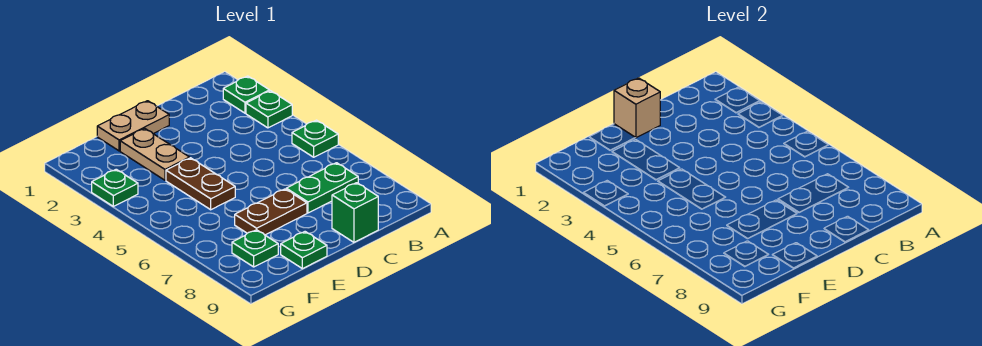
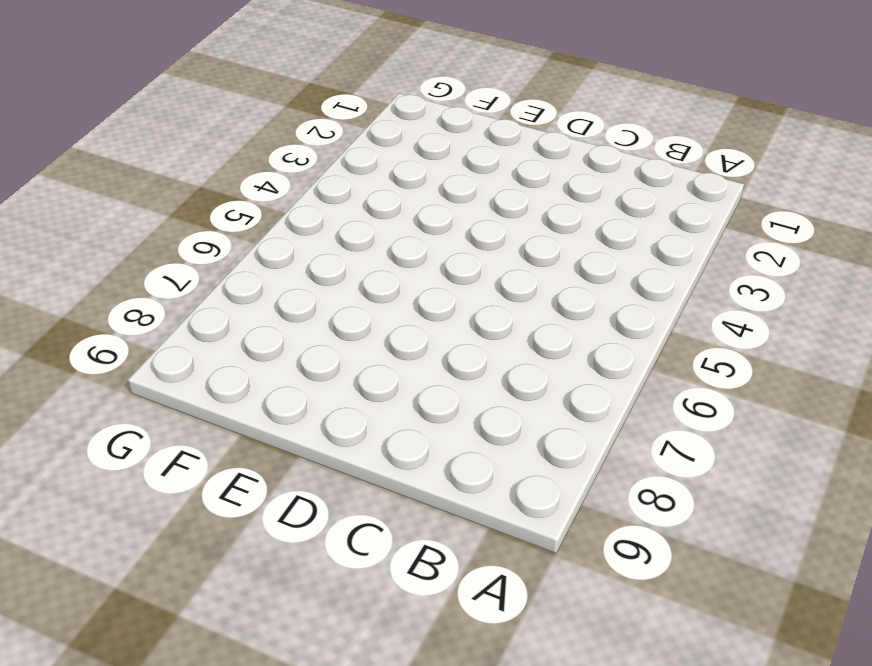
none -> green 1x1 plate [223,76,270,113]
none -> green 1x1 plate [246,91,292,128]
none -> green 1x1 plate [292,120,338,157]

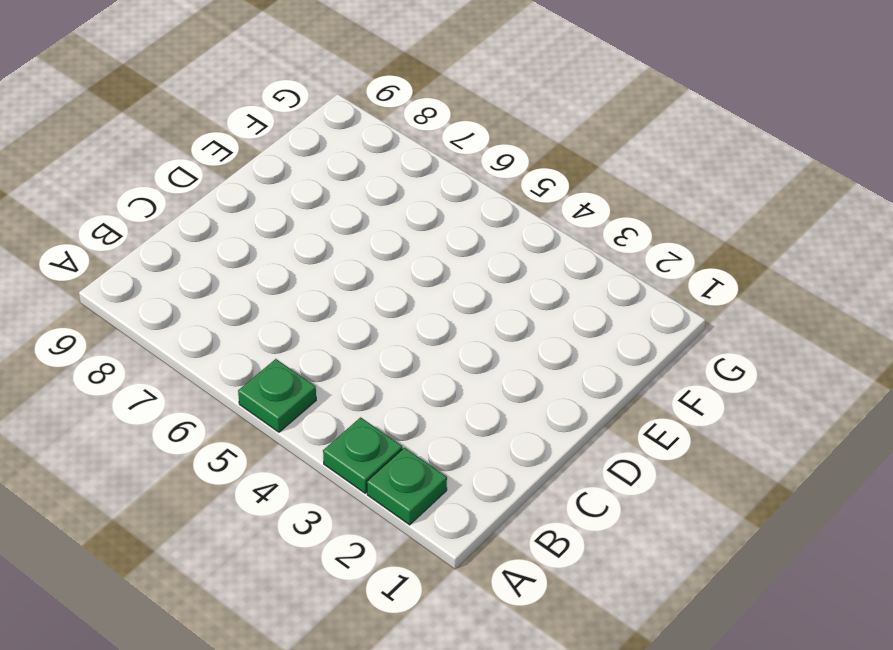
none -> green 1x2 plate [286,163,358,213]
none -> green 1x1 brick [332,183,378,242]
none -> tan 1x2 plate [97,101,169,151]

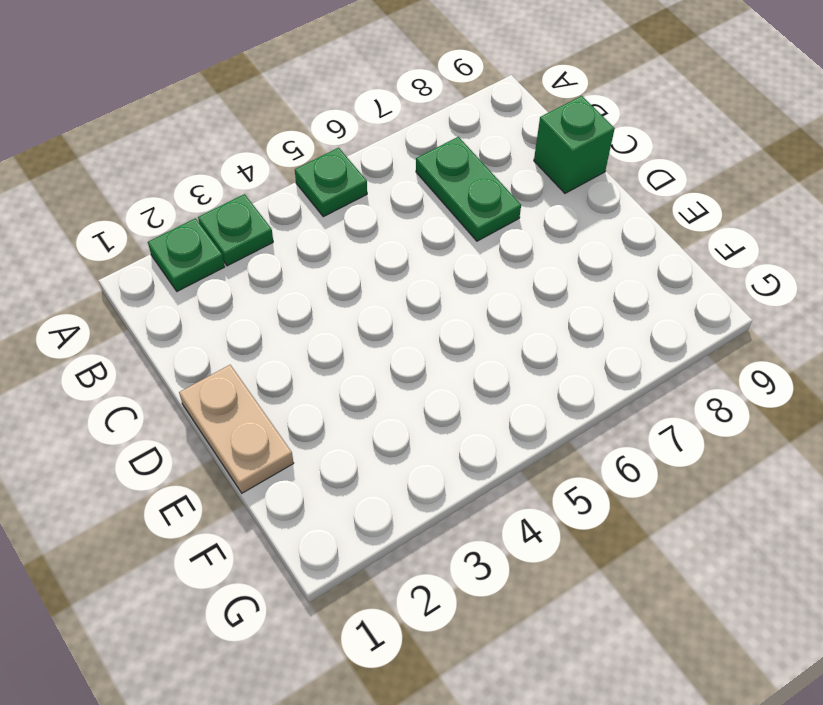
none -> brown 1x2 plate [235,189,307,235]
none -> tan 1x2 plate [120,128,189,180]
none -> brown 1x2 plate [166,158,235,210]

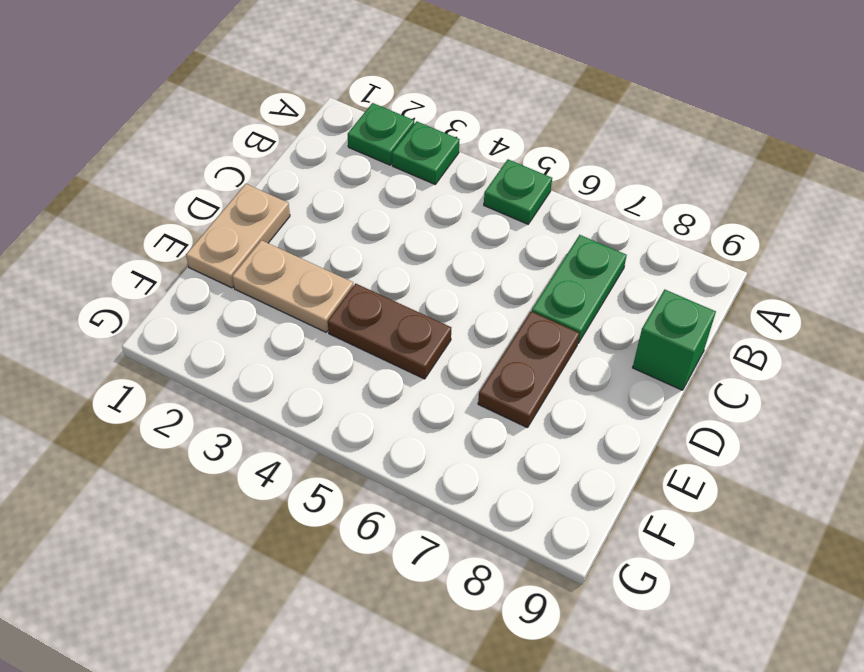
none -> green 1x1 plate [281,232,327,269]
none -> green 1x1 plate [232,230,278,267]
none -> green 1x1 plate [92,169,138,206]

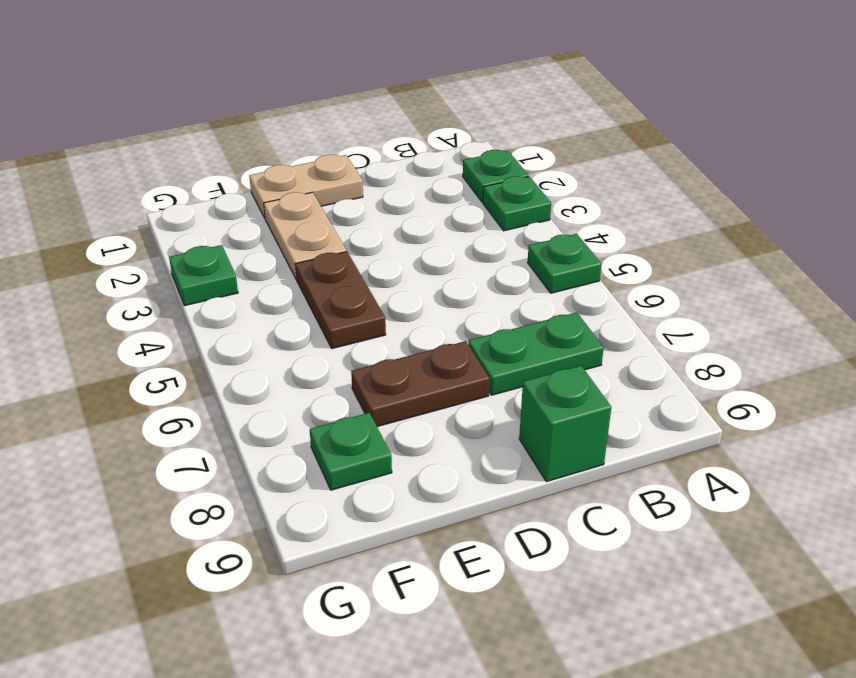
none -> green 1x1 plate [281,232,327,269]
none -> tan 1x1 brick [614,78,660,138]

